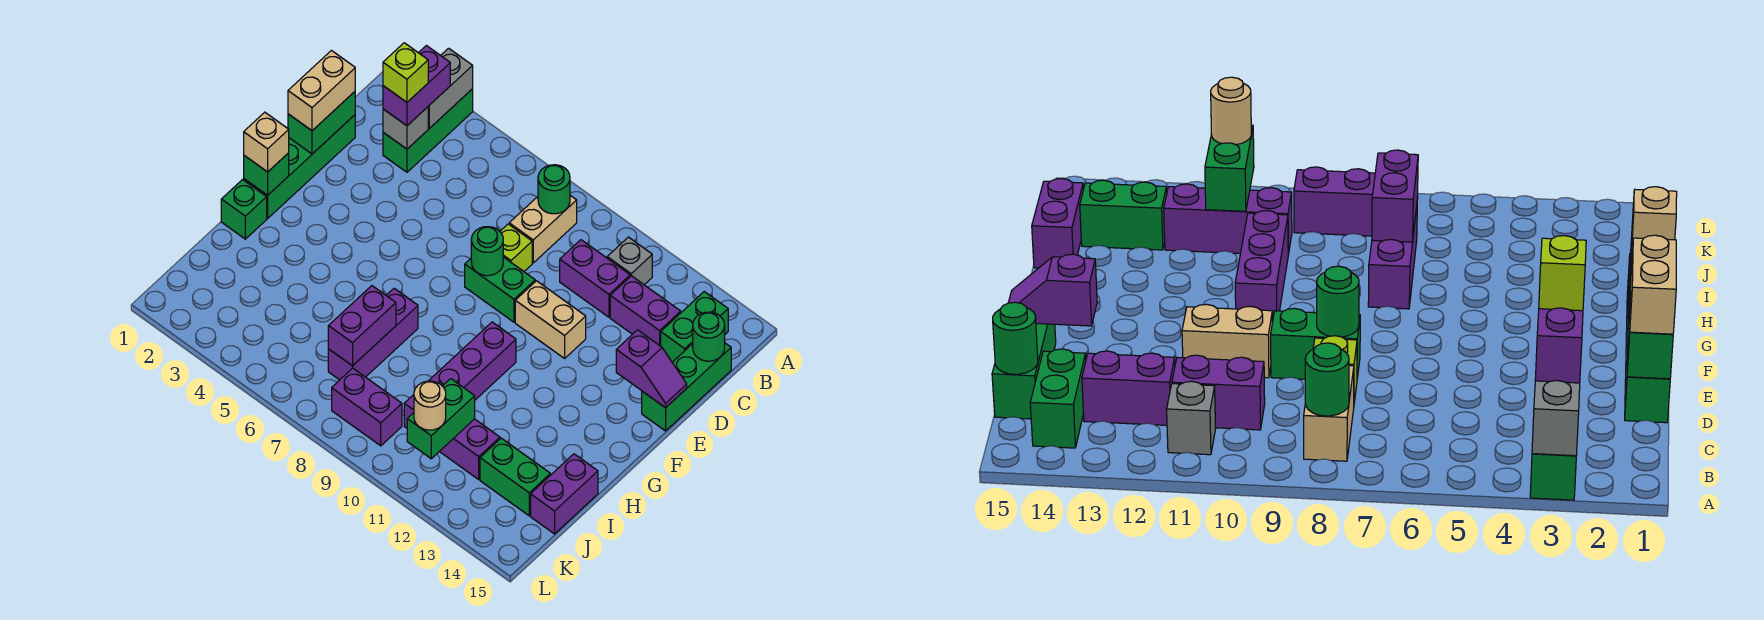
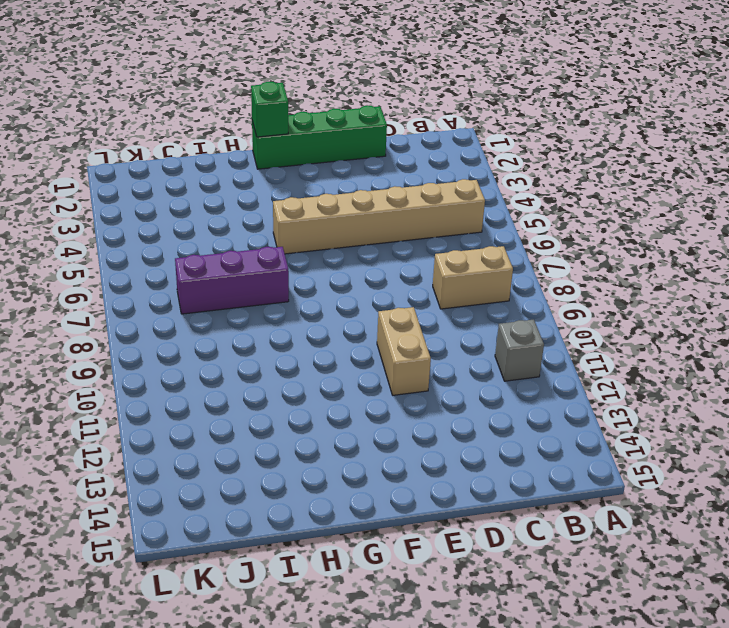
tan 1x6 brick [273,179,485,254] -> none
none -> green 1x3 brick [383,89,473,172]
none -> green 1x2 brick [661,292,728,362]
none -> purple 1x2 brick [560,240,630,317]
none -> purple 1x2 brick [610,276,681,346]

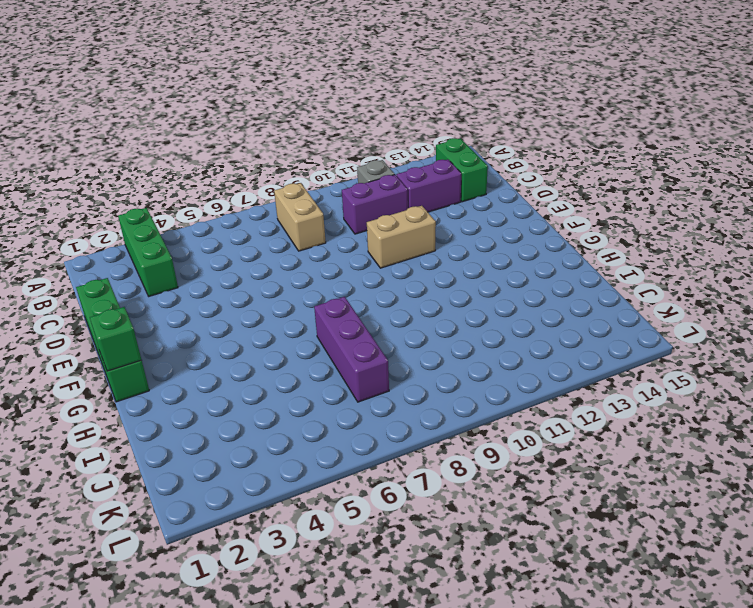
none -> green 1x3 brick [642,343,731,431]
none -> lime 1x1 brick [500,224,532,271]
none -> green 1x2 brick [465,257,535,322]
none -> purple 1x3 brick [429,322,516,400]

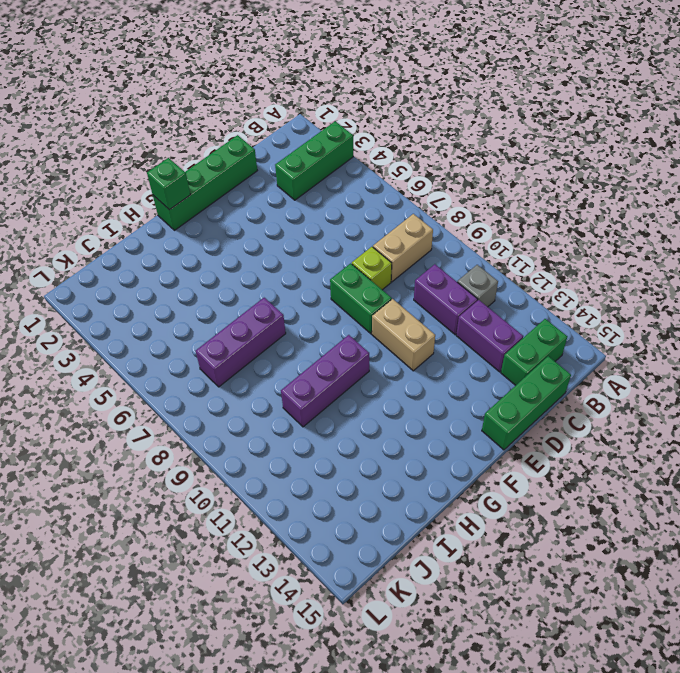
none -> green 1x1 brick [221,180,267,239]
none -> purple 1x2 brick [531,454,598,534]
none -> purple 1x3 brick [404,395,500,479]
none -> green 1x2 brick [480,438,550,516]

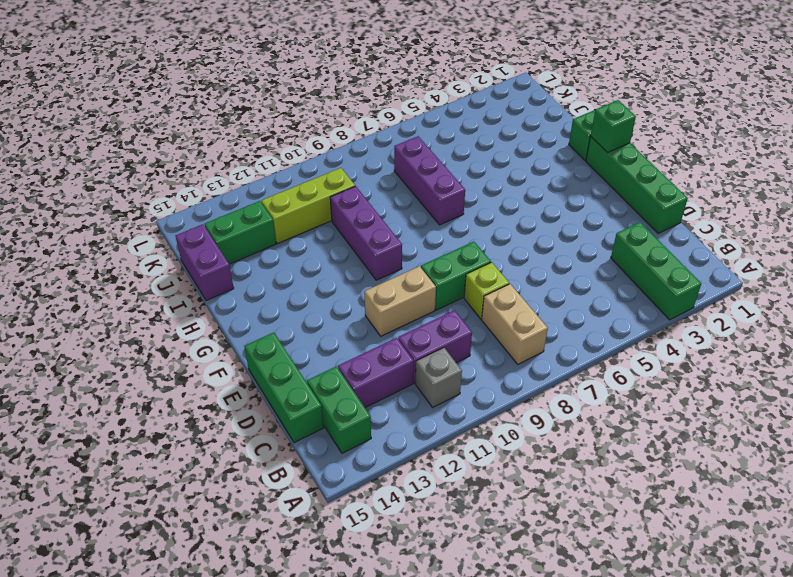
lime 1x3 brick [261,168,355,244] -> purple 1x3 brick [404,395,500,479]
none -> purple 1x2 brick [332,368,402,446]
none -> grey 1x2 brick [428,48,473,128]
none -> green 1x1 round brick [538,165,570,214]
none -> grey 1x1 brick [383,107,428,149]

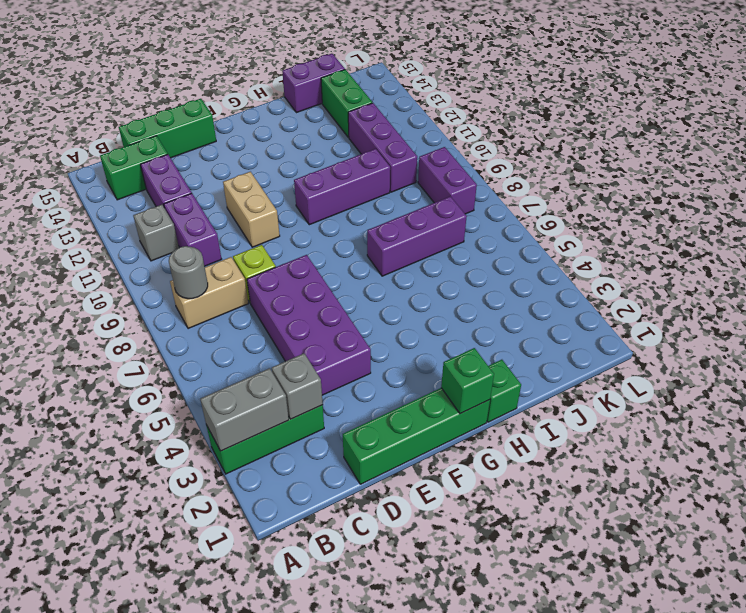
grey 1x1 round brick [169,246,208,299] -> green 1x1 round brick [538,165,570,214]
purple 2x4 brick [247,255,371,395] -> none
none -> green 1x2 brick [465,257,535,322]
none -> green 1x1 round brick [693,312,725,361]
none -> green 1x2 brick [288,92,355,154]
none -> green 1x1 round brick [471,227,503,276]

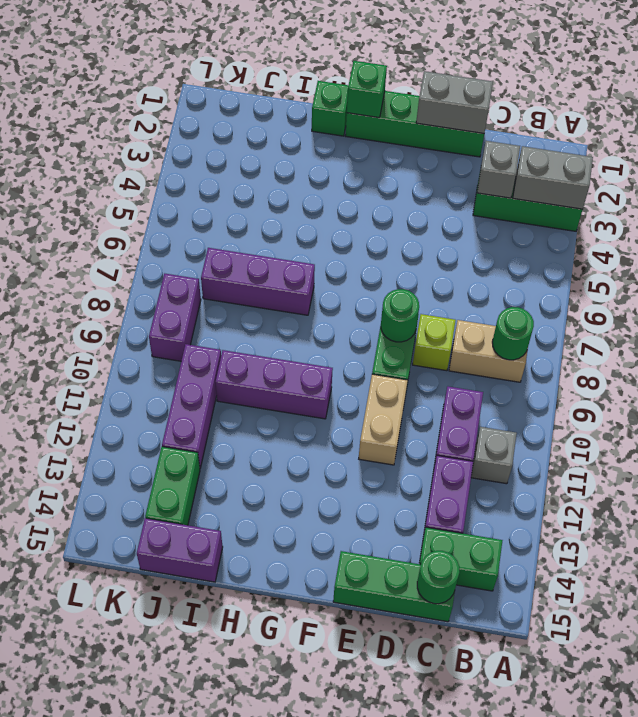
grey 1x2 brick [416,71,493,133] -> green 1x2 brick [288,92,355,154]
none -> purple 1x2 slope [616,330,687,408]
none -> purple 1x2 brick [328,286,396,366]
none -> green 1x2 brick [407,379,475,459]
none -> purple 1x2 brick [383,46,450,126]

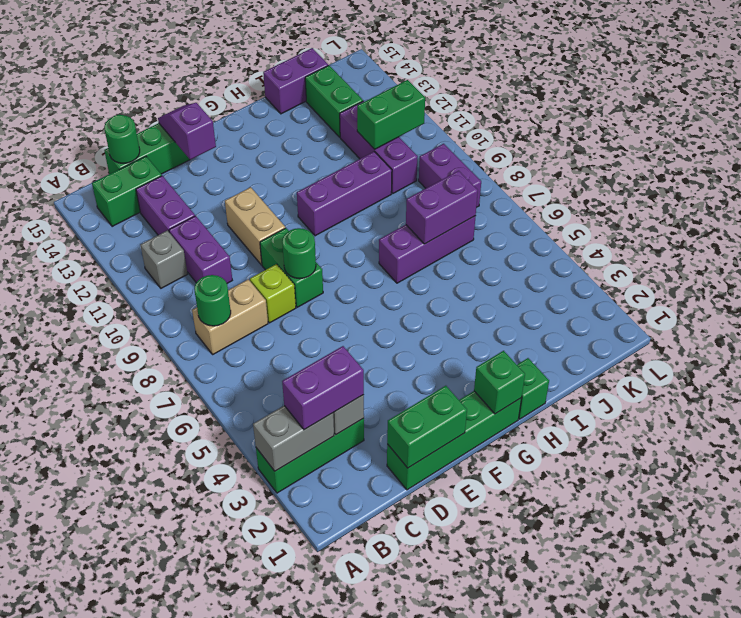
none -> tan 1x2 brick [288,51,355,131]
none -> tan 1x1 brick [244,112,289,172]
none -> tan 1x1 round brick [414,381,446,430]
none -> lime 1x1 brick [383,43,428,102]

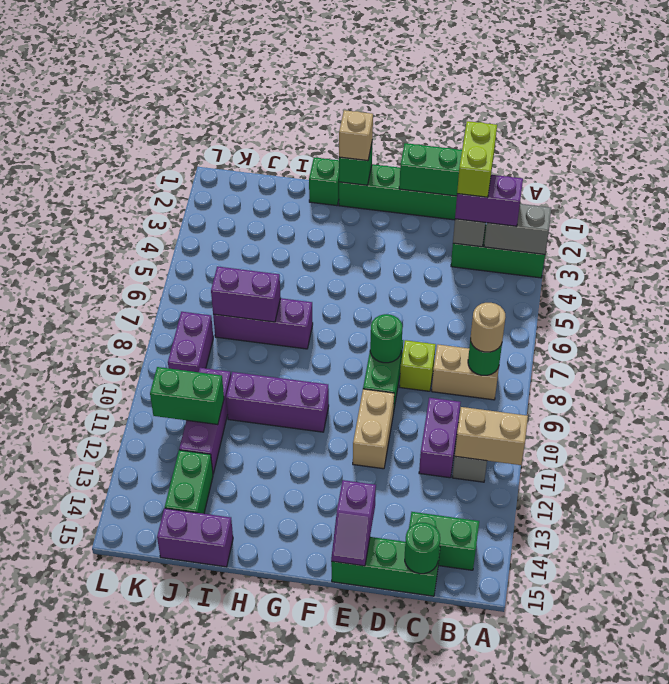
tan 1x2 brick [455,407,528,465] -> tan 1x2 brick moved to [288,51,355,131]
tan 1x1 round brick [471,303,505,352] -> tan 1x1 round brick moved to [414,381,446,430]
lime 1x2 brick [457,121,497,197] -> lime 1x1 brick [383,43,428,102]
none -> purple 1x2 brick [610,276,681,346]

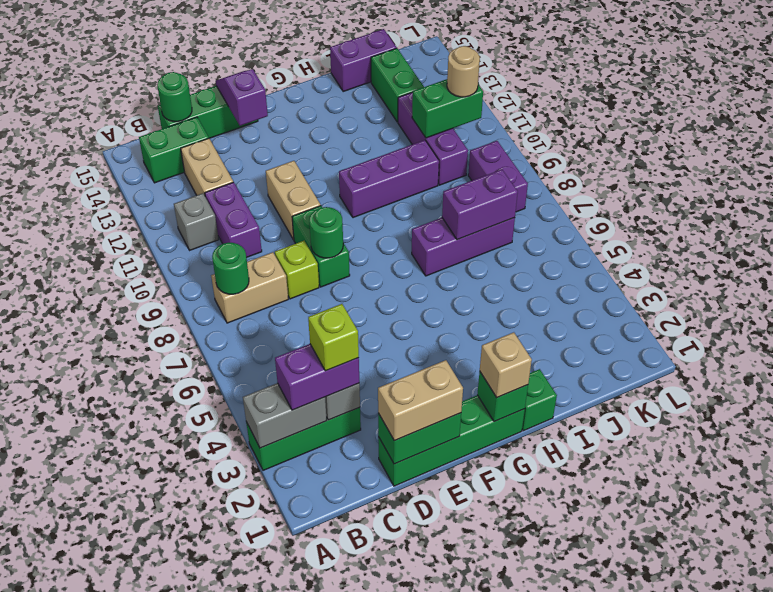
tan 1x2 brick [181,138,233,195] -> purple 1x2 brick [610,276,681,346]

